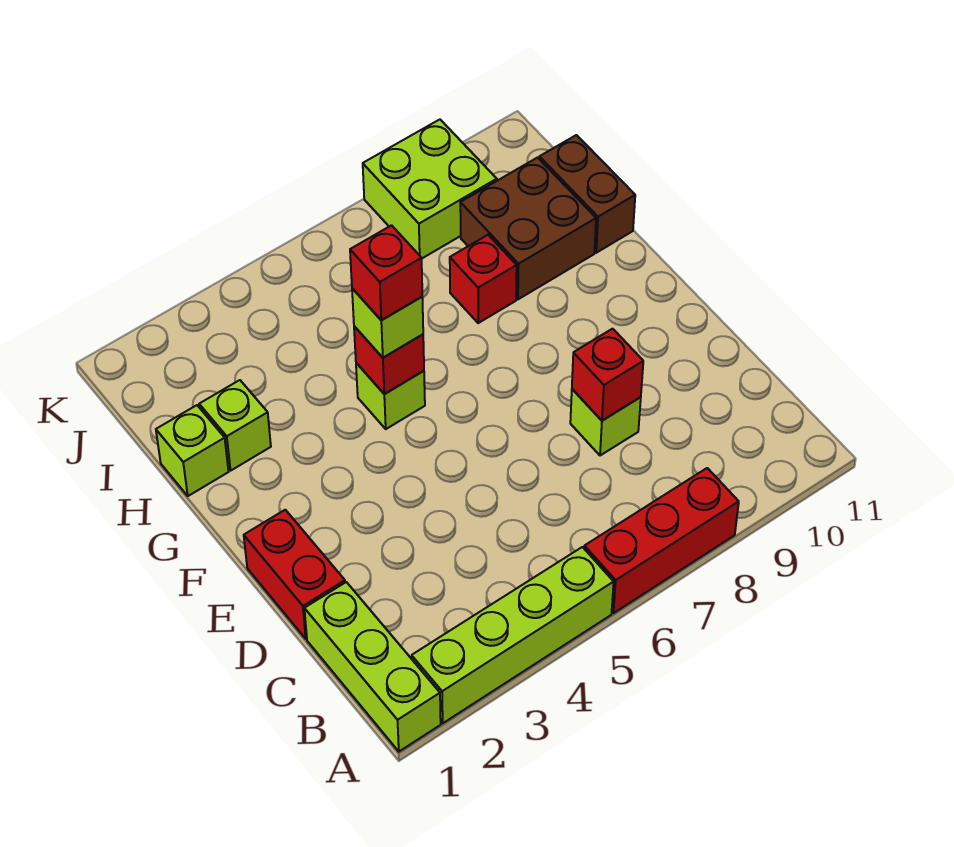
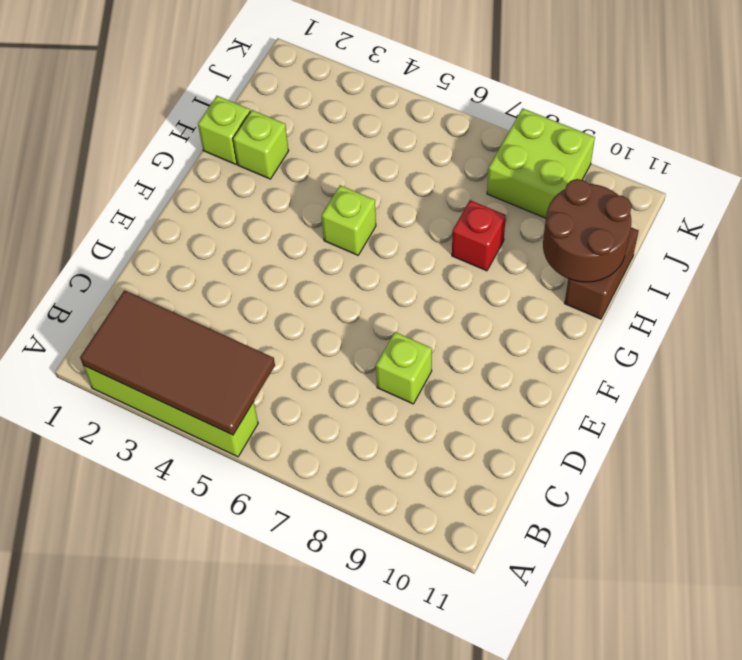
brown 2x4 tile [80,290,275,435] -> none
brown 2x2 round brick [543,179,632,282] -> none
none -> lime 1x3 brick [304,582,441,751]
none -> red 1x3 brick [584,468,739,613]
none -> red 1x2 brick [244,510,345,639]

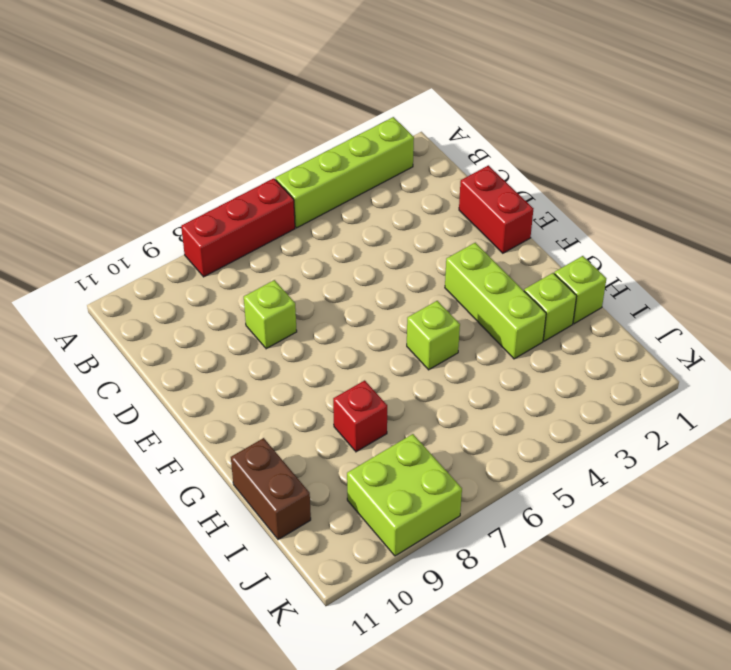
lime 1x3 brick [445,243,546,359] -> lime 1x3 brick moved to [304,582,441,751]
none -> brown 2x2 brick [460,158,596,299]
none -> red 1x1 brick [572,329,643,420]
none -> red 1x1 brick [354,326,424,394]

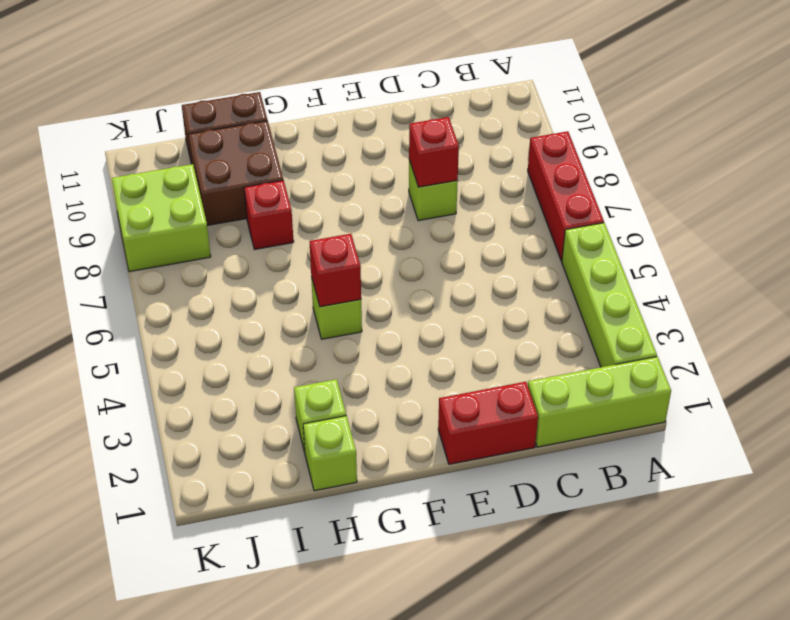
none -> lime 1x1 brick [352,288,423,358]
none -> red 1x1 brick [350,225,422,320]

